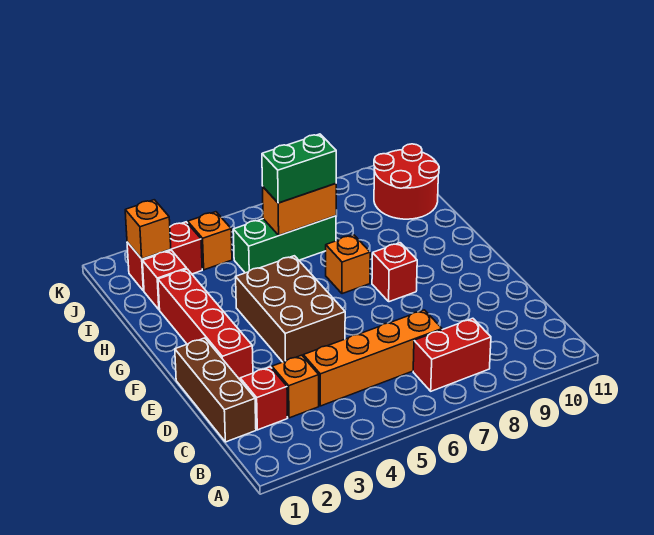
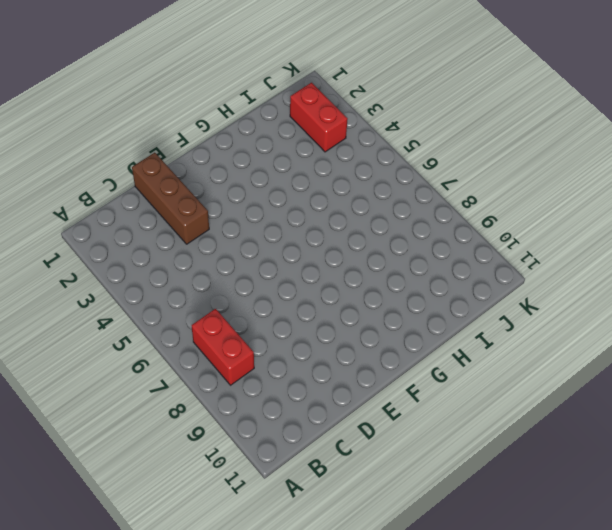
brown 1x3 brick [132,153,209,244] -> brown 1x3 brick turned to [175,338,256,442]
none -> red 1x1 brick [240,367,288,430]
none -> orange 1x1 brick [272,355,319,418]
none -> orange 1x4 brick [303,310,442,406]

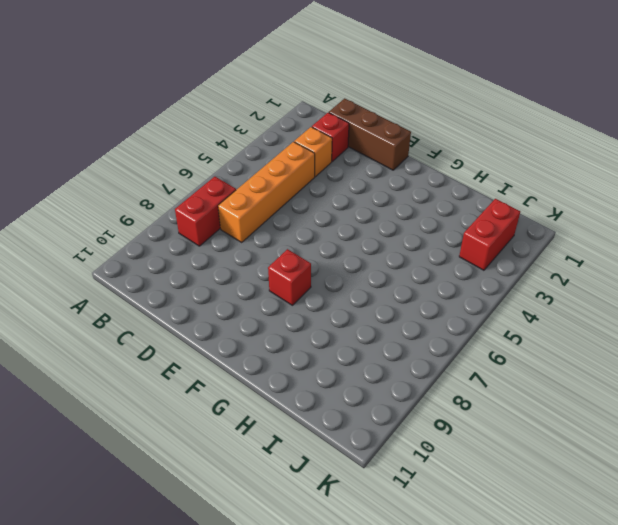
none -> red 1x4 brick [158,269,253,379]
none -> brown 2x3 brick [236,256,345,362]
none -> orange 1x1 brick [326,235,370,294]

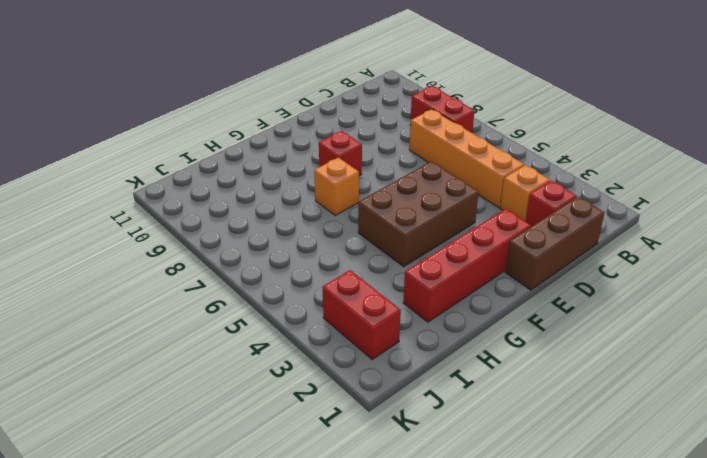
none -> red 1x1 brick [143,250,187,310]
none -> green 1x3 brick [233,216,336,273]
none -> red 2x2 round brick [374,144,439,219]

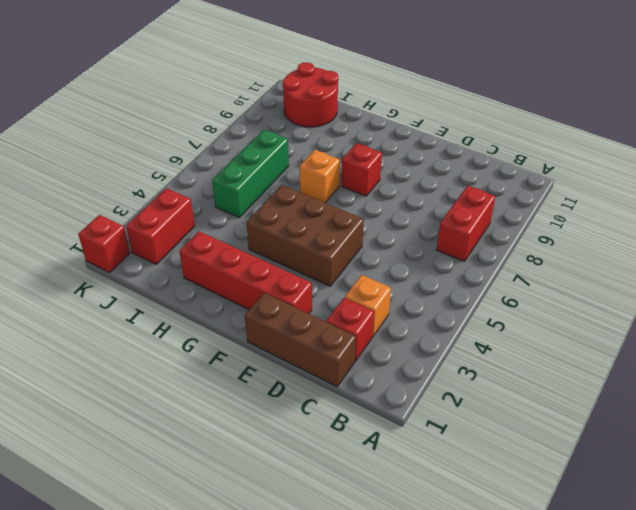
red 1x1 brick [78,215,130,273] -> red 1x1 brick moved to [143,250,187,310]
none -> orange 1x4 brick [303,310,442,406]
none -> orange 1x1 brick [188,212,232,270]
none -> orange 1x2 brick [263,184,336,235]

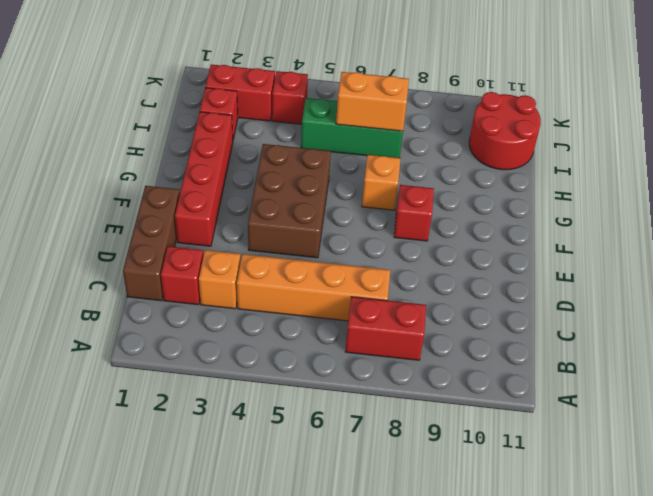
red 1x1 brick [272,71,308,124] -> orange 1x1 brick [188,212,232,270]
none -> orange 1x1 brick [125,200,171,259]
none -> green 1x2 brick [262,134,336,203]

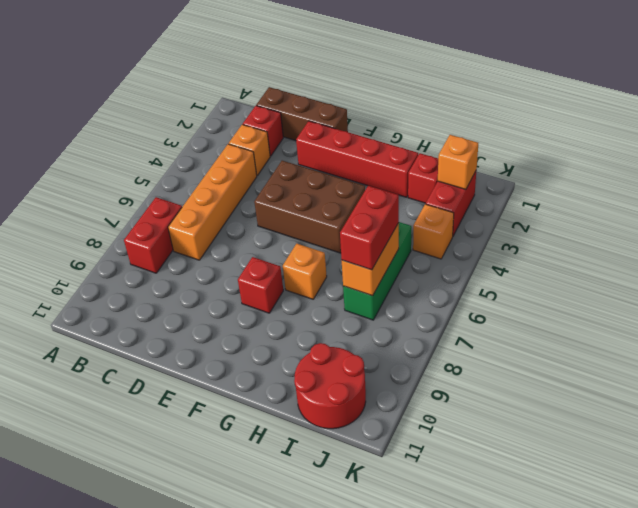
red 1x2 brick [340,186,399,270] -> green 1x2 brick [262,134,336,203]

